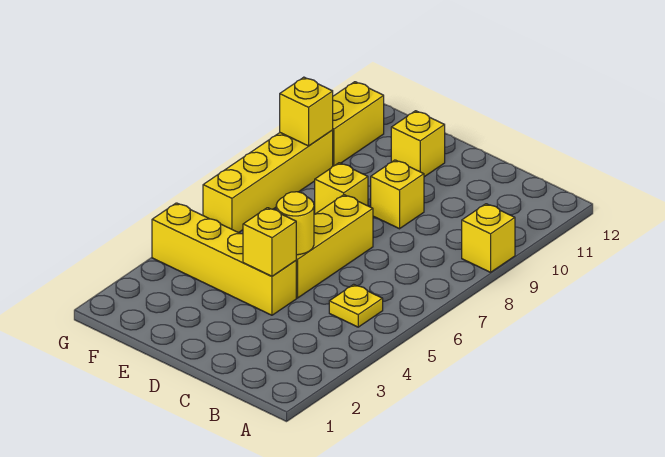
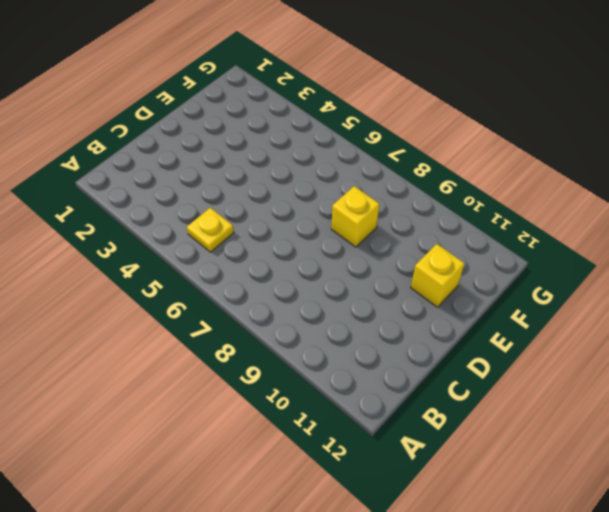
none -> yellow 1x1 brick [462,204,515,272]
none -> yellow 1x4 brick [152,203,296,315]
none -> yellow 1x3 brick [296,195,373,298]

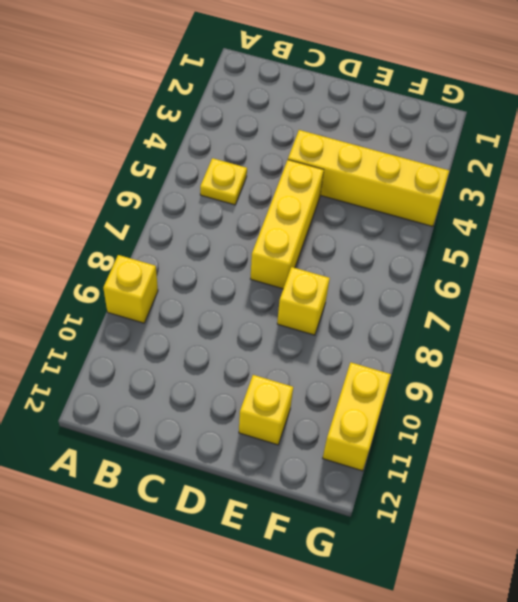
none -> yellow 1x1 brick [371,160,424,229]
none -> yellow 1x4 brick [203,130,333,233]
none -> yellow 1x1 brick [243,208,296,276]

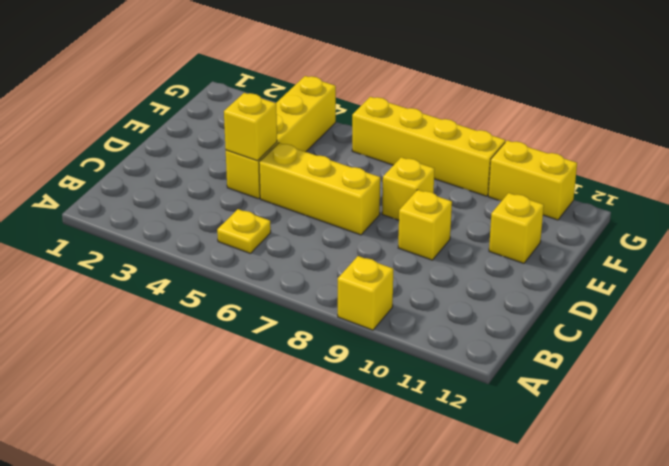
none -> yellow 1x1 round brick [276,192,314,255]
none -> yellow 1x1 brick [280,77,333,146]

